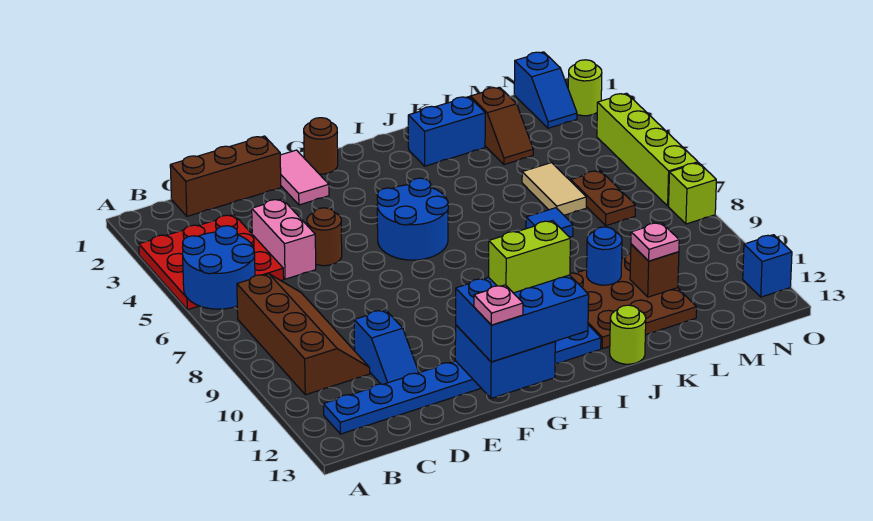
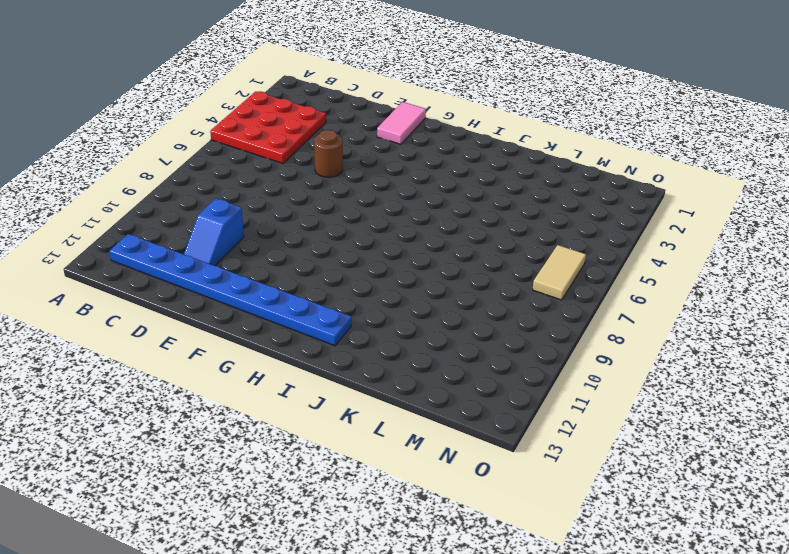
tan 1x2 tile [533,245,586,300] -> tan 1x2 tile moved to [522,163,586,215]
none -> brown 2x4 slope [237,274,370,395]
none -> brown 1x3 brick [170,136,281,216]
none -> pink 1x2 brick [252,199,316,279]
none -> brown 1x1 round brick [304,118,338,174]

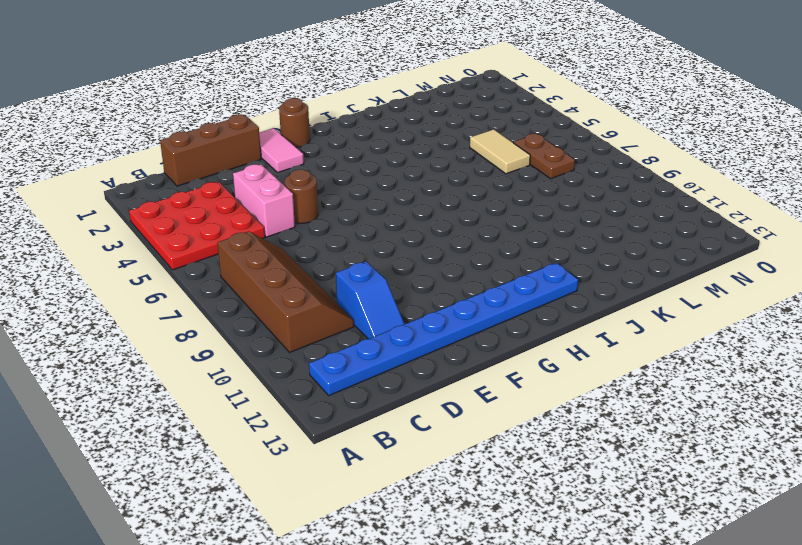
none -> blue 2x2 round brick [377,178,448,260]
none -> blue 1x2 brick [408,97,485,166]
none -> brown 3x3 plate [570,254,697,349]
none -> lime 1x1 round brick [610,305,646,364]

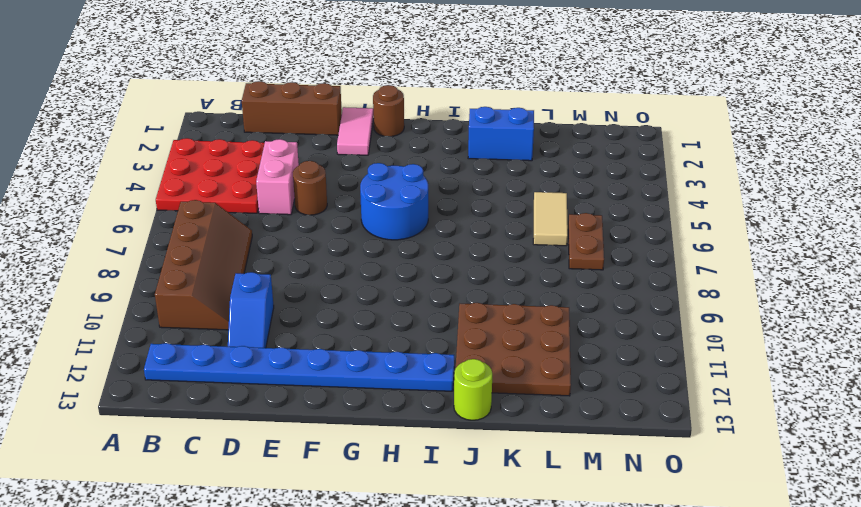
none -> blue 1x1 tile [526,208,573,237]
none -> brown 1x2 slope [470,87,533,164]
none -> blue 1x2 slope [514,52,577,128]
none -> lime 1x1 round brick [568,60,602,116]

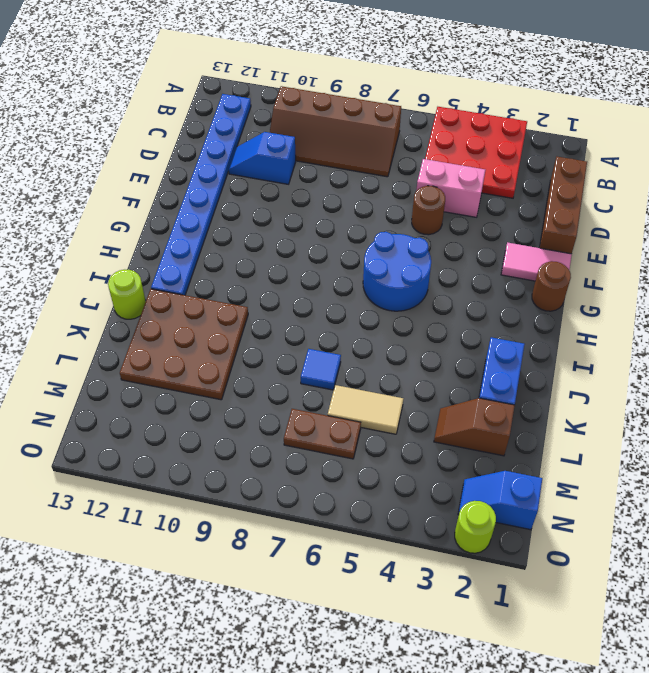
none -> lime 1x4 brick [597,93,698,206]
none -> lime 1x1 brick [669,163,716,224]
none -> blue 1x1 brick [743,235,792,297]
none -> blue 2x2 round brick [183,226,255,309]

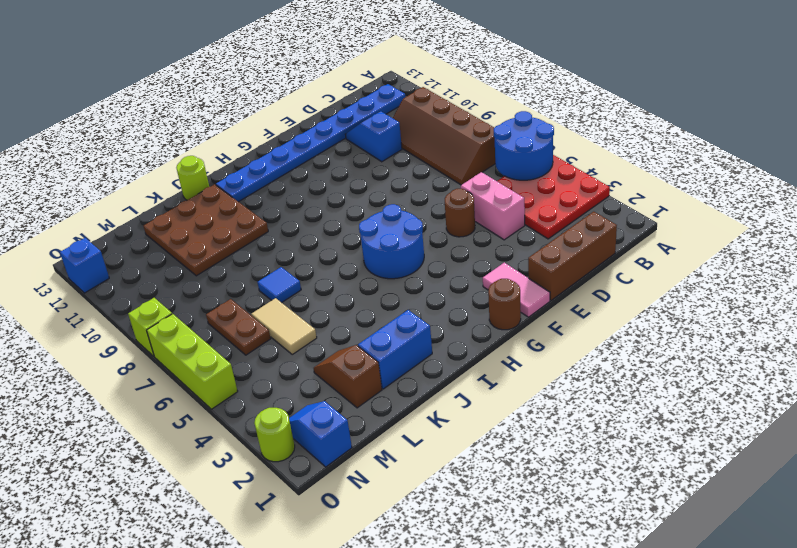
lime 1x3 brick [147,314,238,409] -> lime 1x4 brick [597,93,698,206]
none -> blue 2x2 brick [455,325,555,398]
none -> blue 1x1 round brick [587,227,622,285]
none -> brown 1x1 brick [630,244,679,297]
none -> blue 2x3 brick [456,275,589,362]

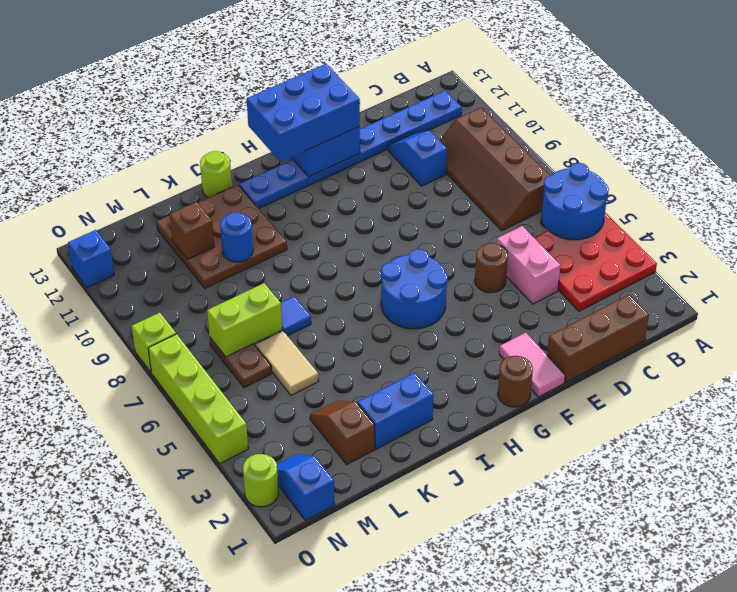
lime 1x2 brick [207,283,282,357] -> lime 1x2 brick moved to [488,221,570,293]
none -> pink 1x1 plate [631,222,679,261]
none -> pink 1x1 plate [474,285,523,325]

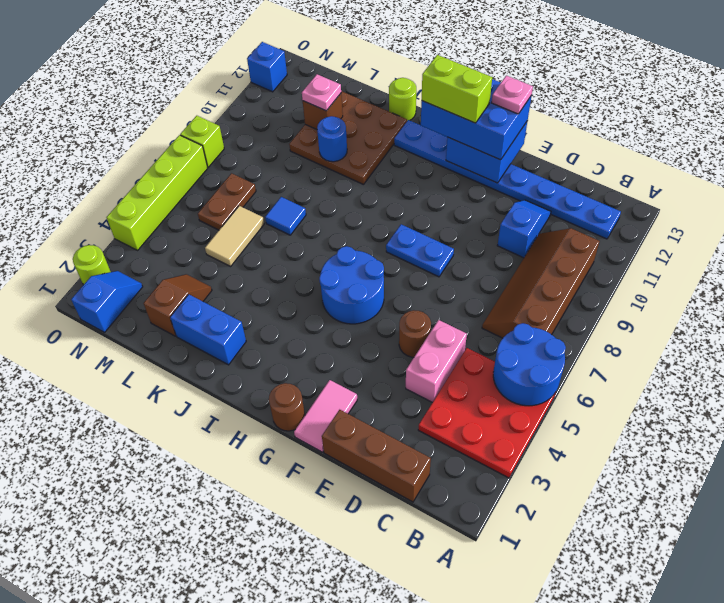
blue 1x2 plate [386,224,454,277] -> none

